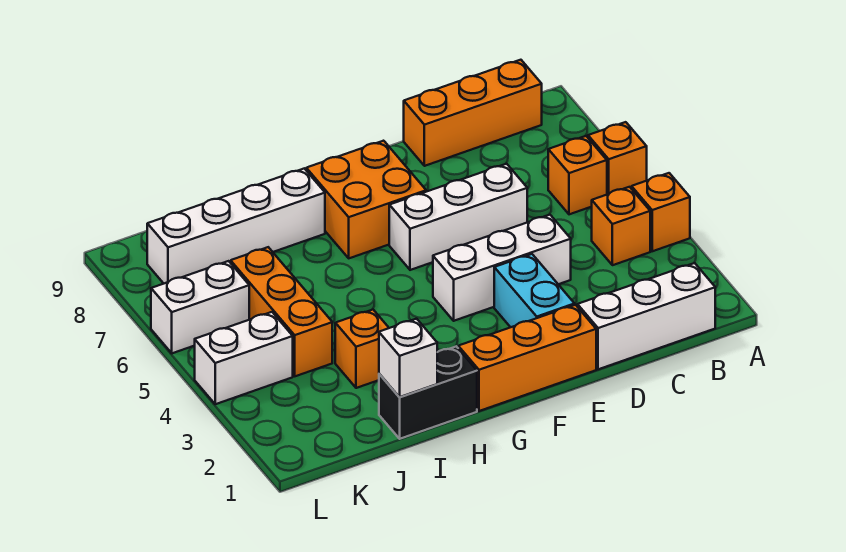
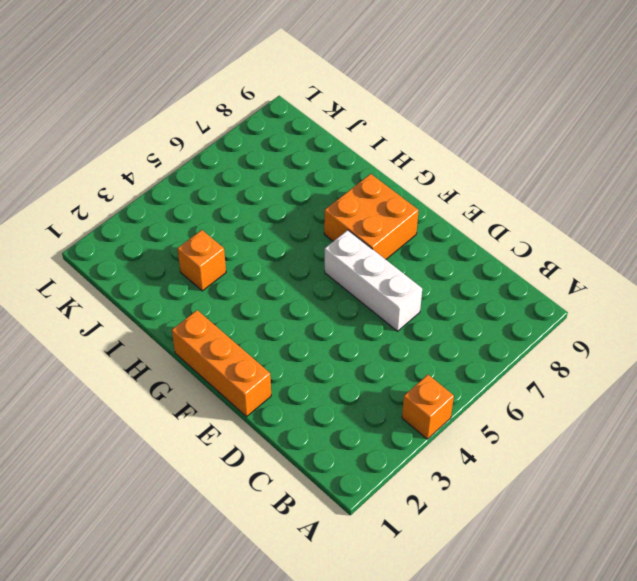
none -> orange 1x1 brick [588,122,647,194]
none -> white 1x3 brick [577,263,715,369]
none -> orange 1x1 brick [592,187,650,265]

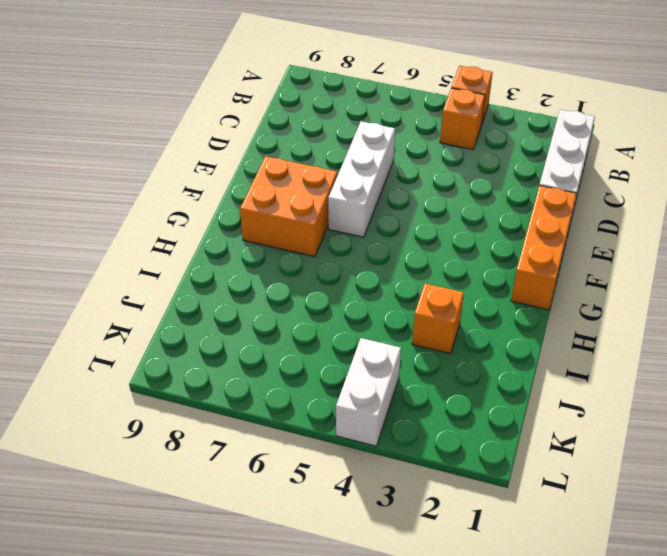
none -> orange 1x1 brick [588,122,647,194]
none -> orange 1x1 brick [548,136,607,214]
none -> orange 1x3 brick [404,60,542,166]

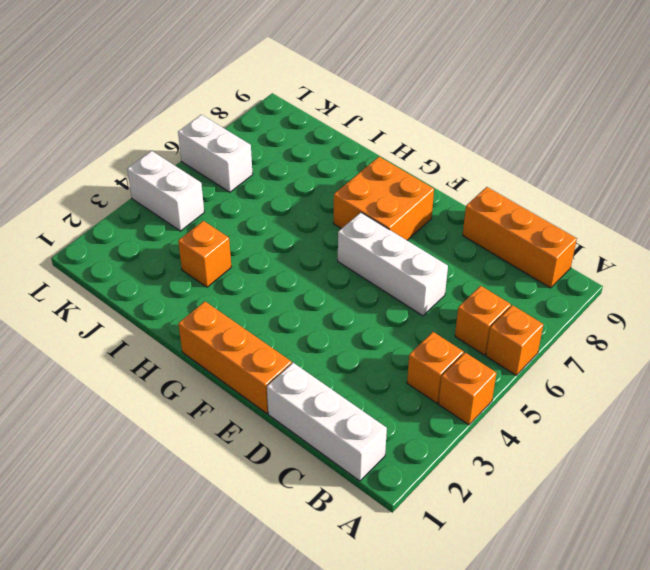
none -> white 1x3 brick [433,215,571,321]
none -> cyan 1x2 brick [494,254,575,327]
none -> black 1x2 brick [379,347,477,439]

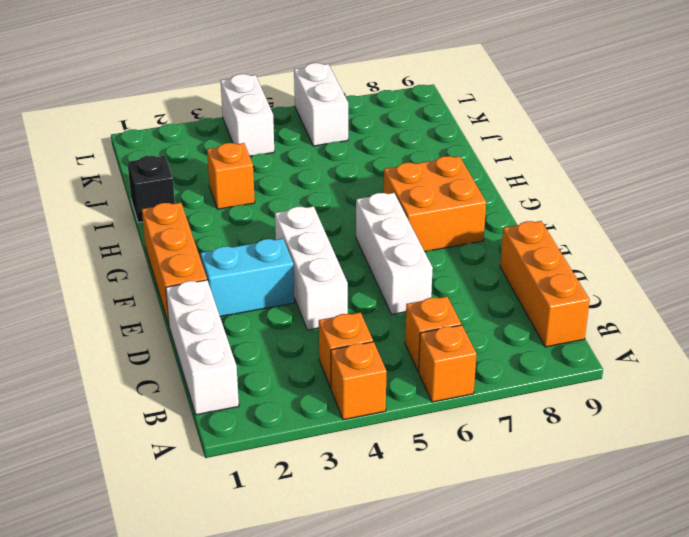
black 1x1 brick [127,156,175,223] -> black 1x2 brick [379,347,477,439]
none -> white 1x4 brick [147,169,325,283]
none -> orange 1x3 brick [231,247,332,376]
none -> white 1x1 brick [379,319,437,397]

